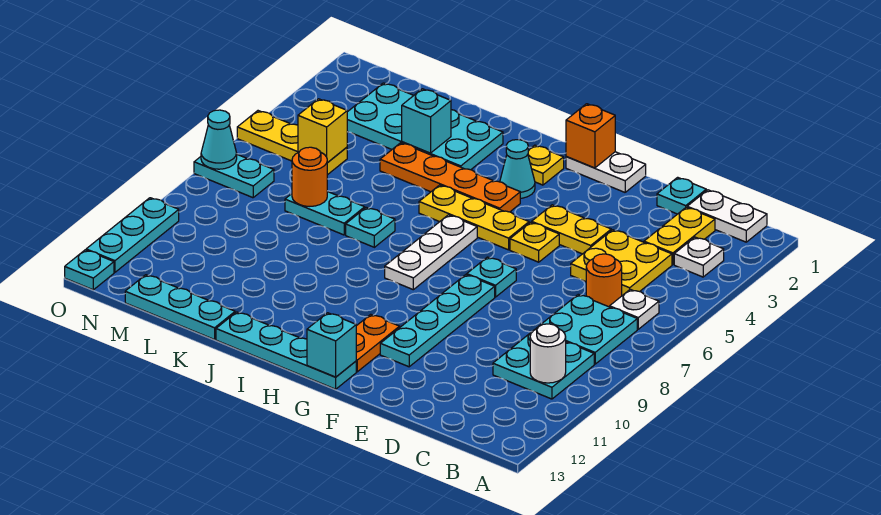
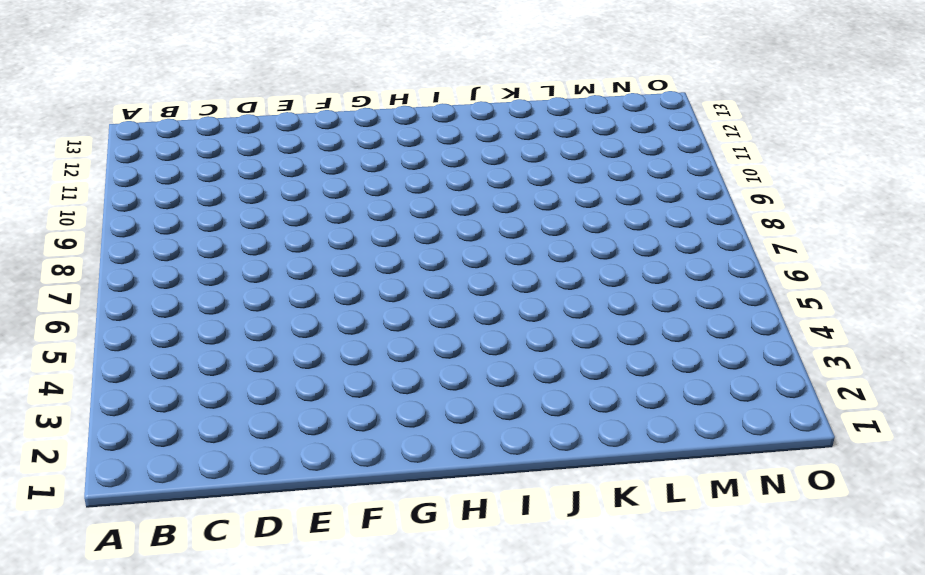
none -> white 1x2 plate [687,190,767,242]
none -> white 1x1 plate [674,237,724,277]
none -> white 1x1 plate [610,289,659,329]
none -> cyan 2x2 plate [536,294,637,364]

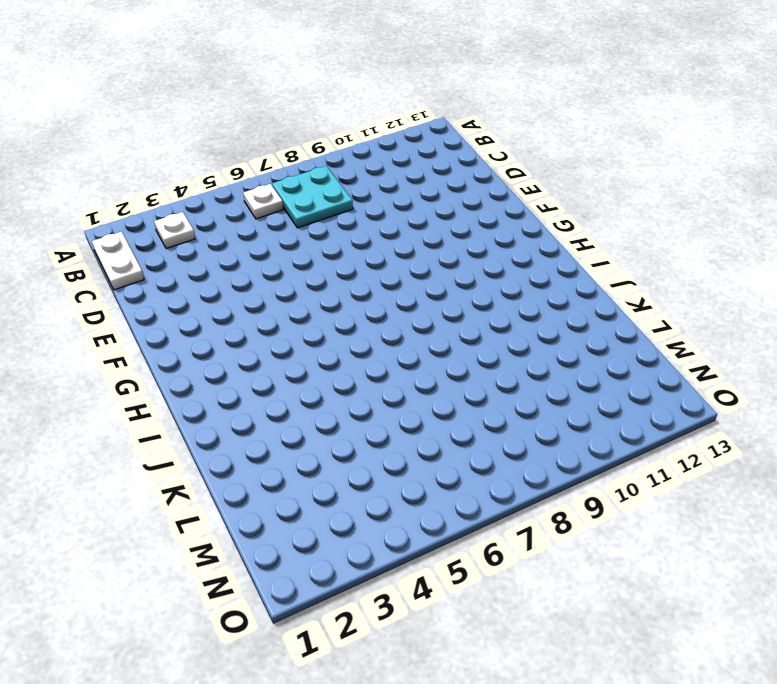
none -> cyan 2x2 plate [493,330,594,399]
none -> yellow 1x2 plate [644,207,715,265]
none -> yellow 2x2 plate [571,230,672,295]
none -> orange 1x1 round brick [586,254,622,307]

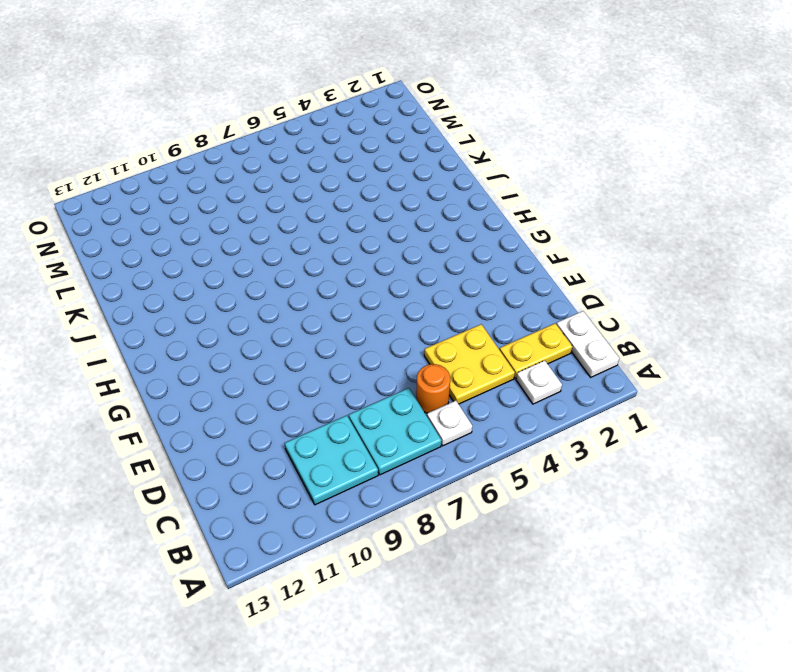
none -> cyan 1x1 plate [657,177,706,214]
none -> yellow 1x2 plate [532,205,611,254]
none -> white 1x2 plate [566,152,646,192]
none -> yellow 1x1 plate [510,222,559,262]

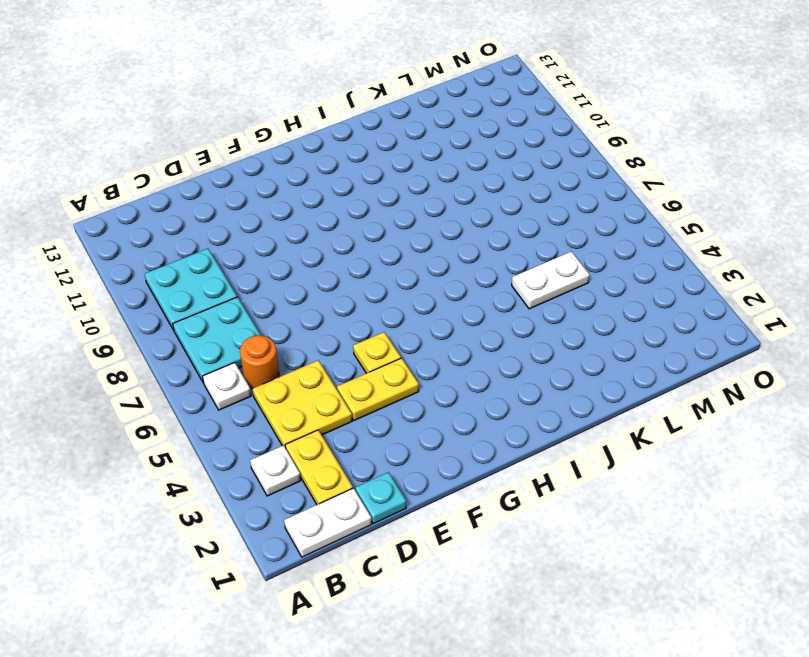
white 1x2 plate [512,252,590,309] -> white 1x2 plate moved to [566,152,646,192]
none -> cyan 1x1 plate [467,257,516,297]
none -> cyan 1x4 plate [380,275,495,367]
none -> yellow 1x3 plate [419,185,529,250]
none -> orange 1x2 plate [356,314,400,372]

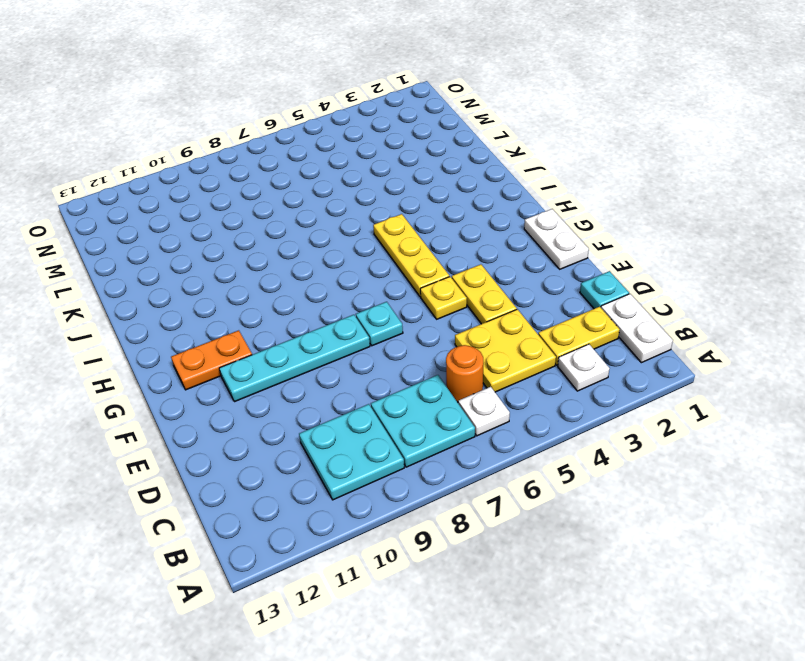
none -> cyan 1x4 plate [216,312,356,389]
none -> yellow 1x1 plate [528,145,564,185]
none -> cyan 1x1 cone [500,140,535,198]
none -> orange 1x4 plate [380,143,520,212]

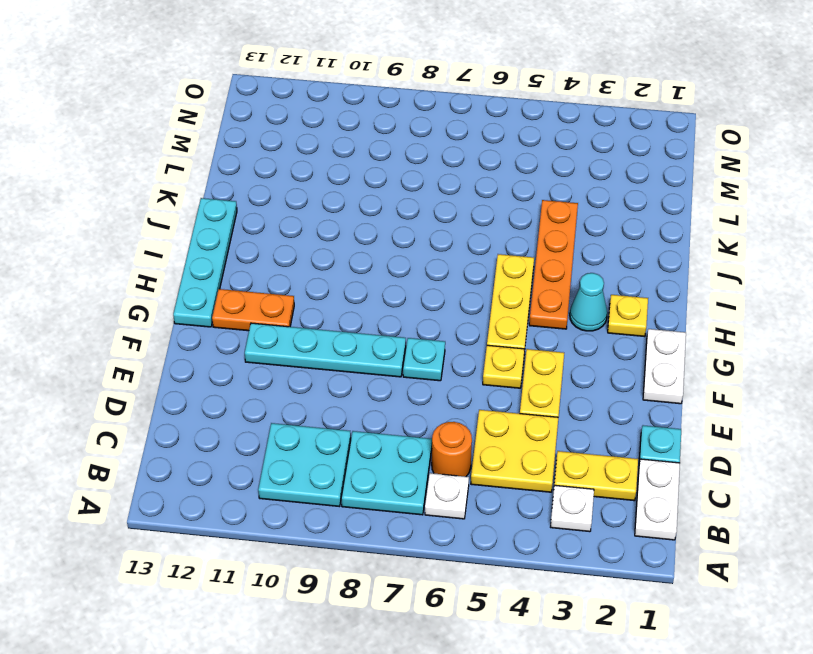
none -> white 1x3 plate [385,215,477,290]
none -> cyan 2x4 plate [347,83,503,170]
none -> cyan 1x1 plate [346,207,395,247]
none -> cyan 1x2 plate [285,191,365,235]

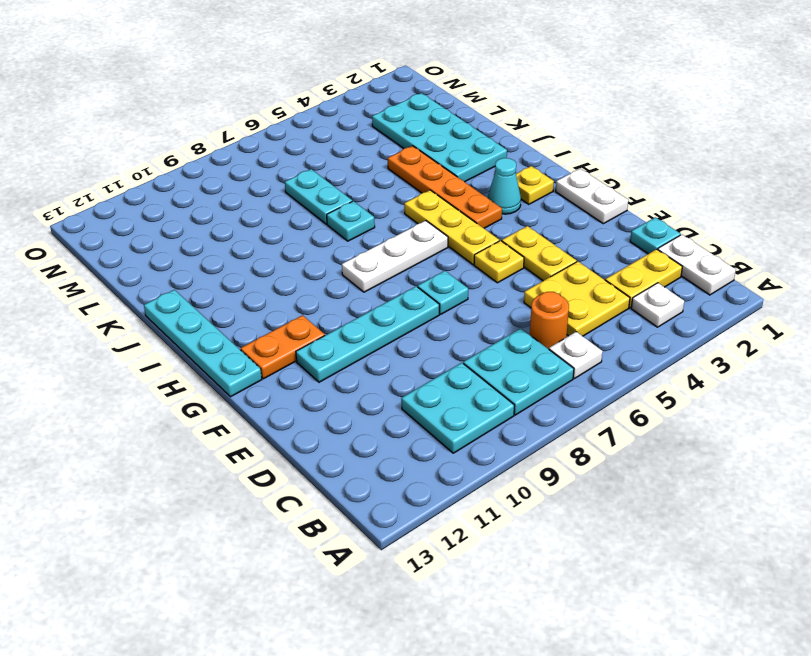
none -> cyan 1x3 plate [125,275,235,340]
none -> yellow 1x3 plate [237,111,347,175]
none -> cyan 1x2 plate [194,155,274,198]
none -> cyan 1x3 plate [86,198,179,272]

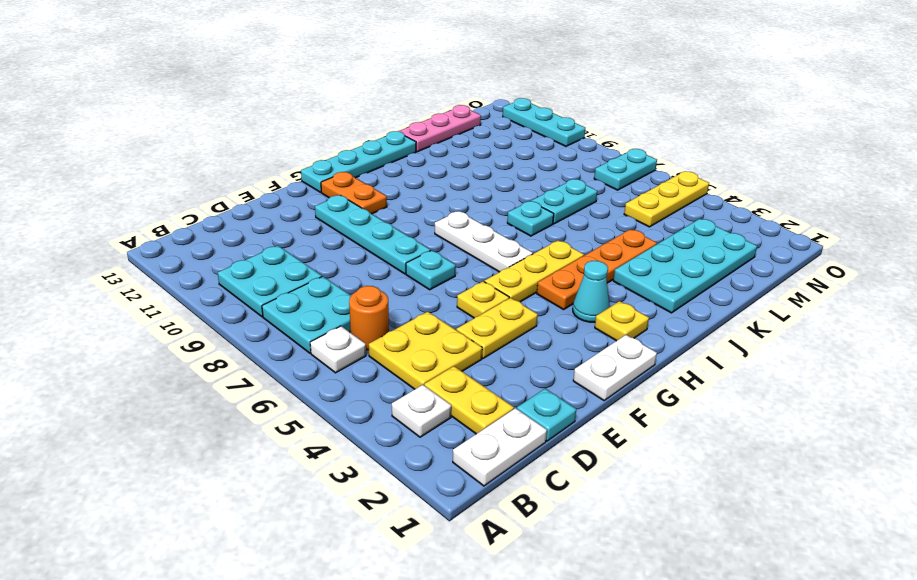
pink 1x3 plate [399,105,481,152] -> cyan 1x3 plate [125,275,235,340]
none -> cyan 1x1 plate [65,250,114,290]
none -> white 1x1 round brick [530,324,566,383]
none -> orange 1x1 brick [566,104,615,168]
none -> cyan 1x1 brick [307,313,356,377]

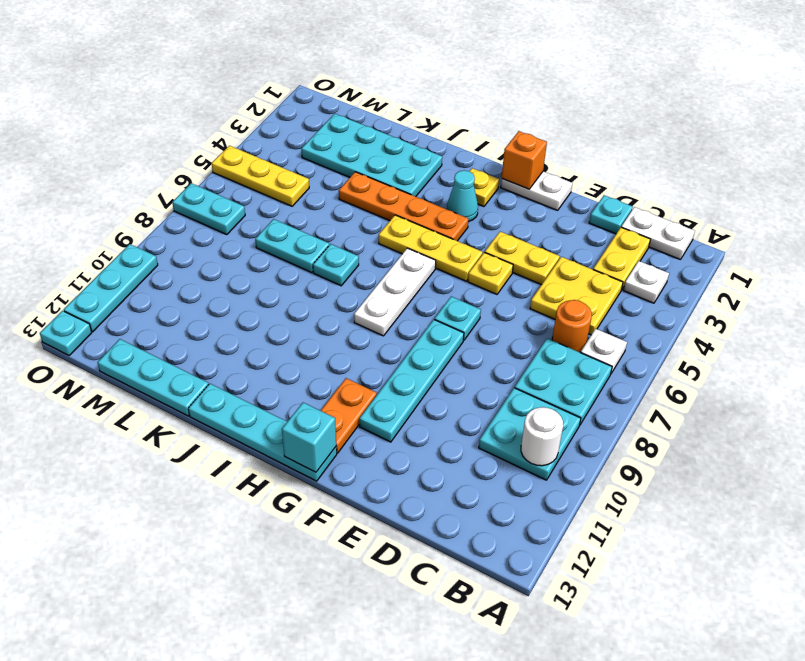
none -> cyan 1x1 brick [402,89,451,153]
none -> orange 1x1 round brick [292,147,327,206]
none -> yellow 1x1 brick [298,99,347,163]
none -> cyan 1x1 cone [201,110,237,169]

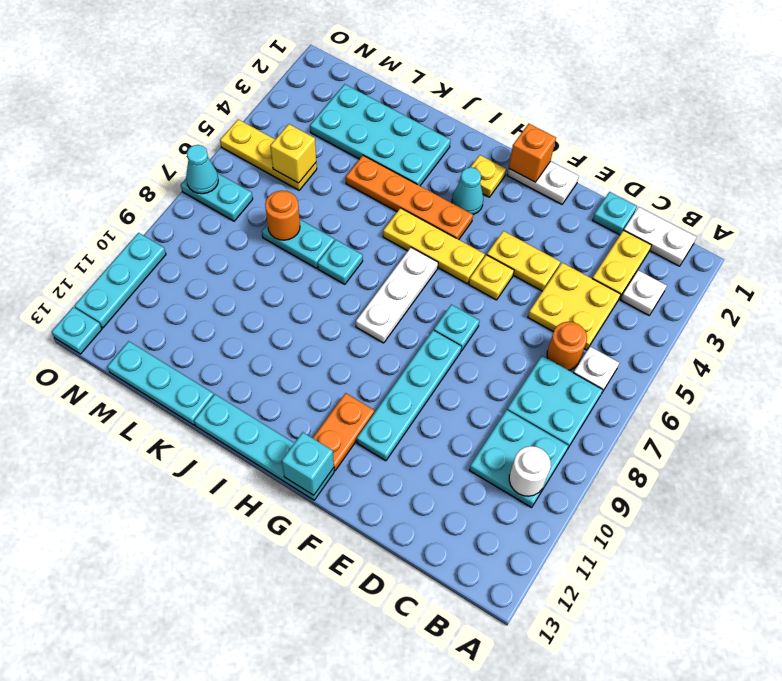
none -> cyan 1x1 brick [402,89,451,153]

